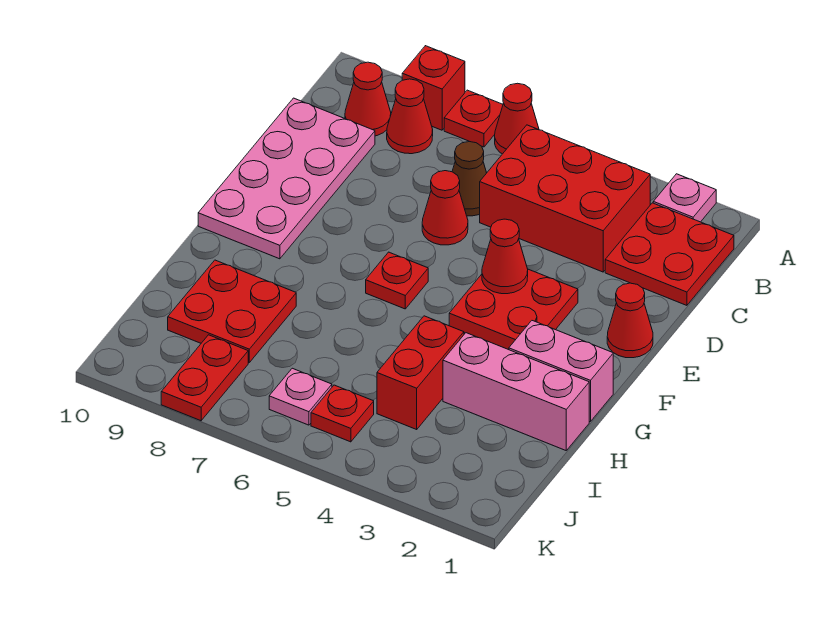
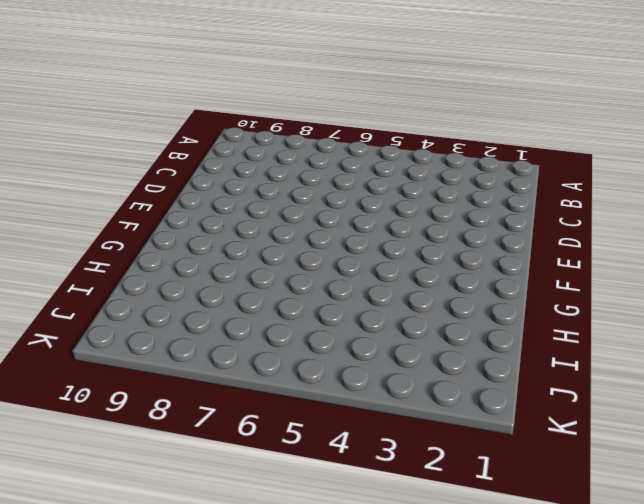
none -> pink 1x1 plate [653,174,716,222]
none -> red 1x1 cone [495,83,539,154]
none -> red 1x1 plate [444,90,503,147]

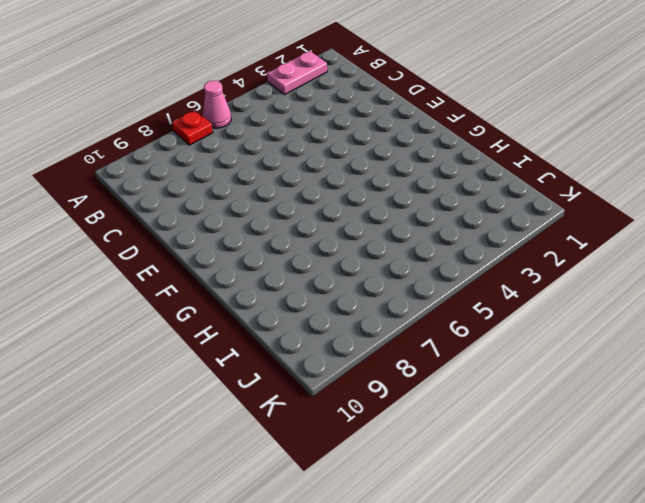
pink 1x2 plate [267,51,327,95] -> pink 1x1 plate [653,174,716,222]
pink 1x1 cone [202,81,231,128] -> red 1x1 cone [495,83,539,154]
none -> red 1x1 brick [402,46,465,130]
none -> red 2x2 plate [605,203,734,305]
none -> red 2x3 brick [480,125,650,272]

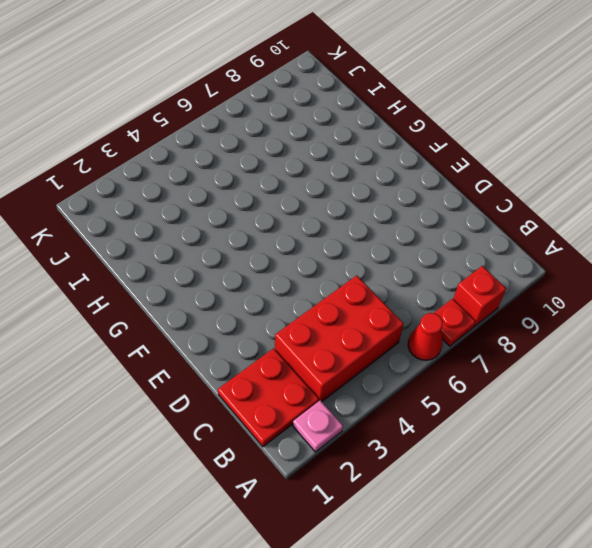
none -> red 1x1 cone [387,79,433,154]
none -> red 1x1 cone [345,62,391,136]
none -> brown 1x1 cone [452,142,486,216]

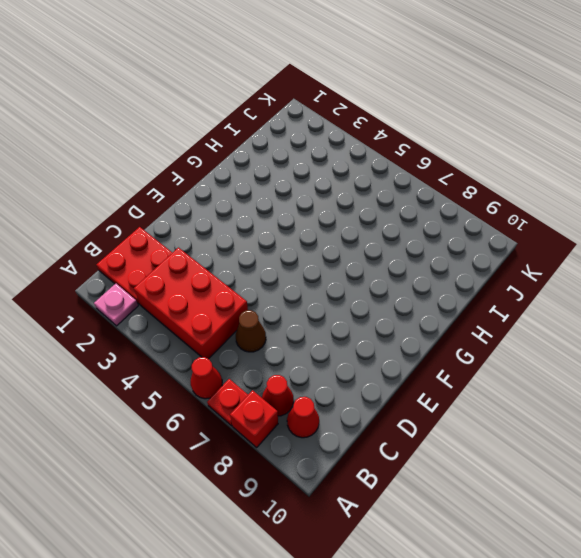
none -> pink 2x4 plate [198,98,375,259]
none -> red 1x1 cone [422,171,468,245]
none -> red 1x1 cone [607,283,653,358]

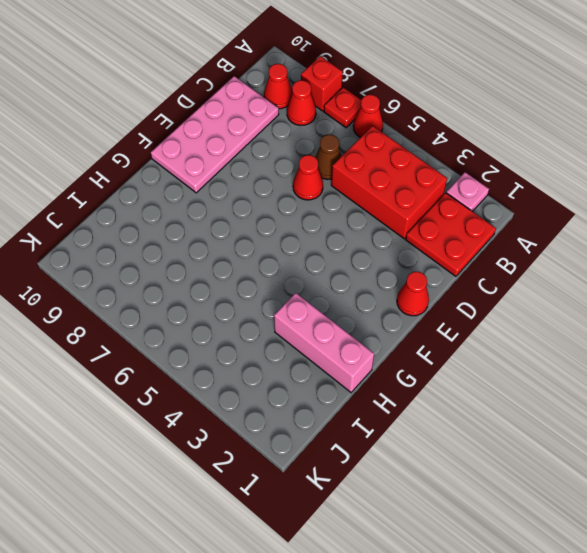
none -> red 2x2 plate [449,269,578,350]
none -> red 1x1 plate [366,252,428,309]
none -> pink 1x2 brick [509,321,613,422]

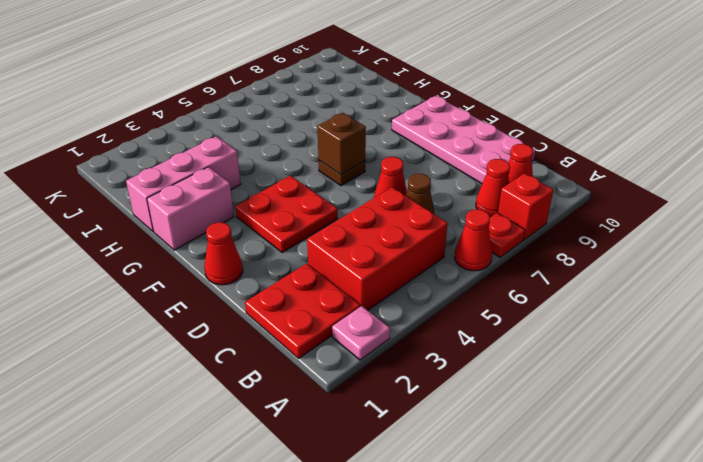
brown 1x1 plate [319,161,365,186] -> red 1x1 plate [366,252,428,309]
brown 1x1 brick [317,113,366,175] -> none
none -> red 1x2 brick [377,316,464,429]
none -> red 2x2 plate [168,260,296,362]
none -> red 1x1 plate [311,385,374,442]

